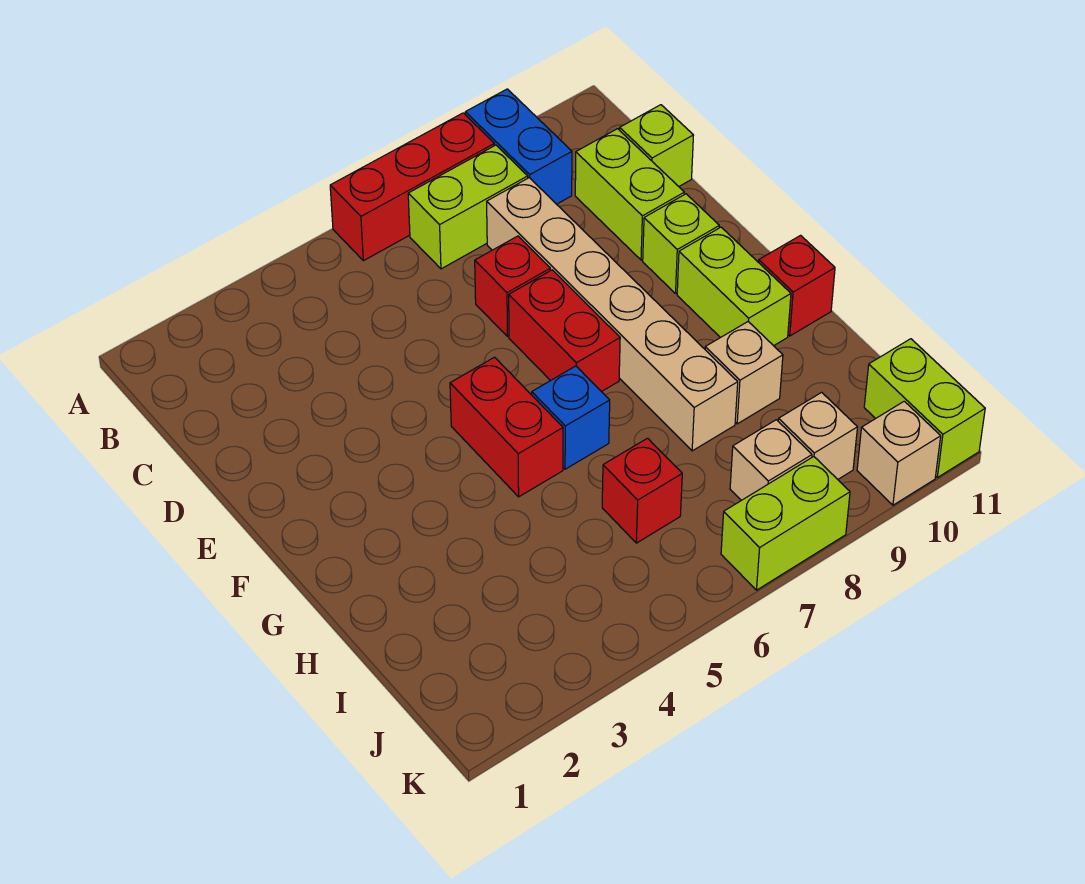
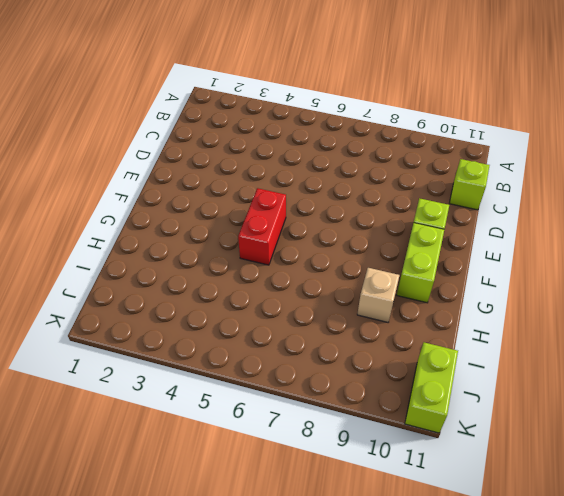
none -> red 1x3 brick [330,113,494,261]
none -> blue 1x2 brick [465,89,572,204]
none -> lime 1x2 brick [408,145,528,269]

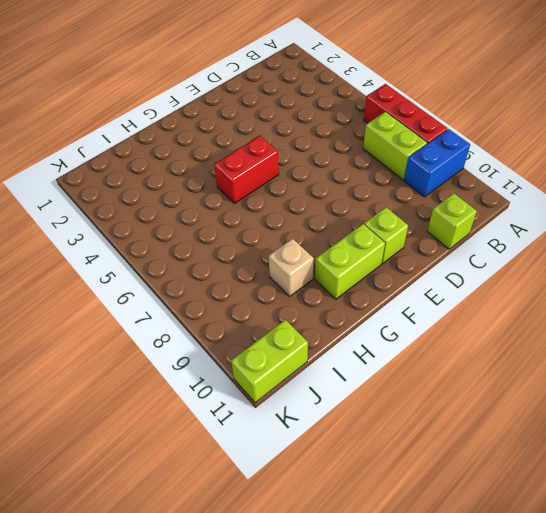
none -> tan 1x6 brick [487,178,738,451]
none -> lime 1x2 brick [575,129,684,260]
none -> red 1x1 brick [475,236,550,336]

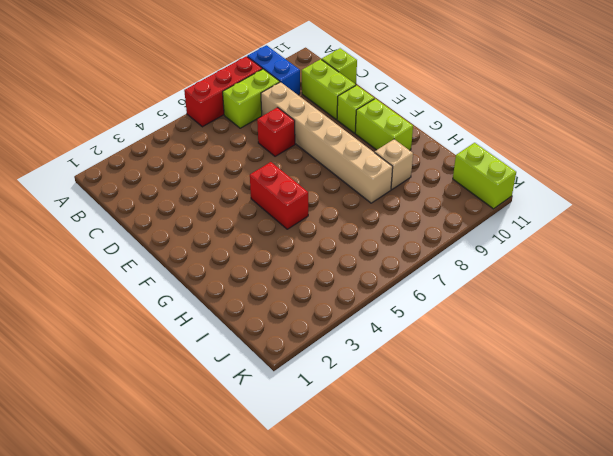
none -> red 1x2 brick [509,270,620,392]
none -> blue 1x1 brick [532,366,610,469]
none -> red 1x1 brick [759,235,835,336]

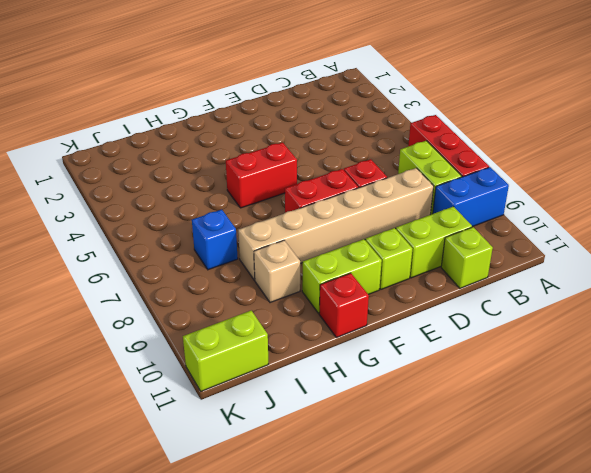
blue 1x1 brick [192,210,238,270] -> blue 1x1 brick moved to [532,366,610,469]
none -> red 1x1 brick [602,438,682,543]
none -> tan 1x1 brick [730,420,812,500]
none -> tan 1x1 brick [778,392,857,479]

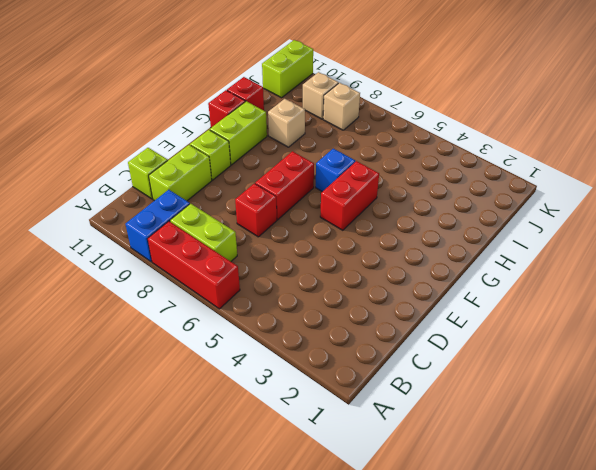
red 1x1 brick [227,77,264,110] -> red 1x1 brick moved to [602,438,682,543]
none -> tan 1x6 brick [487,178,738,451]
none -> lime 1x2 brick [721,457,850,590]
none -> tan 1x1 brick [857,401,941,505]

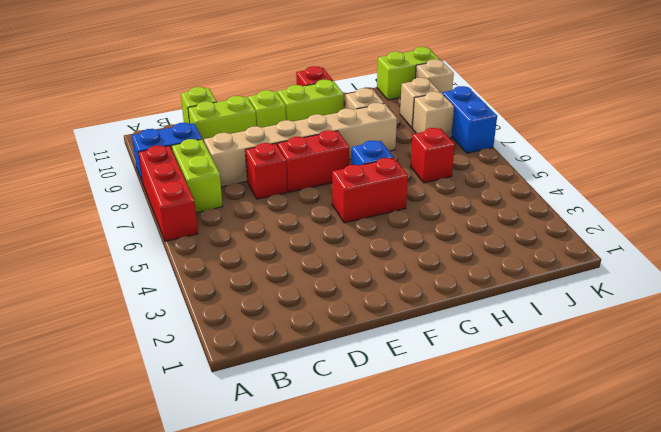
blue 1x2 brick [442,86,497,153] -> lime 1x2 brick [721,457,850,590]

